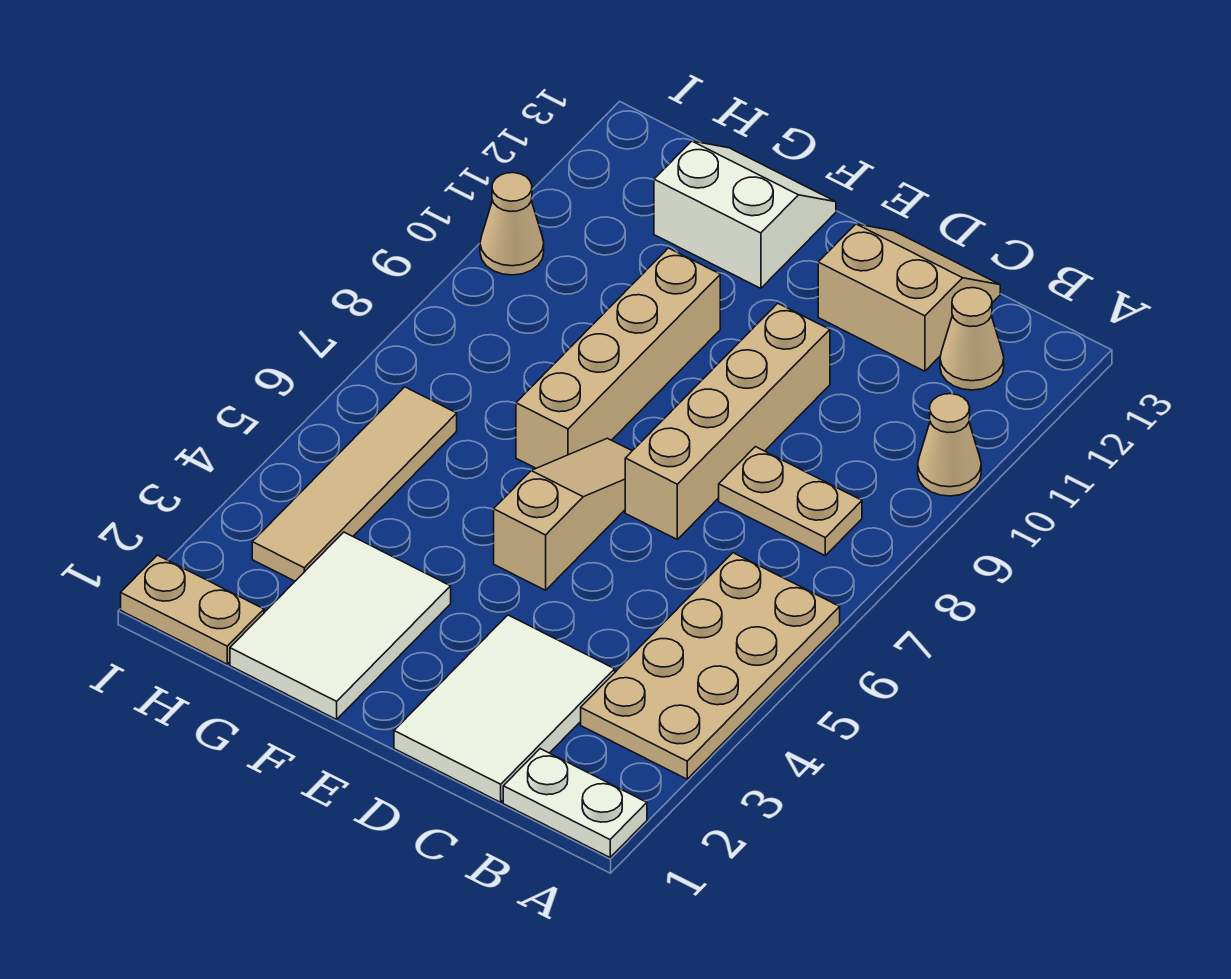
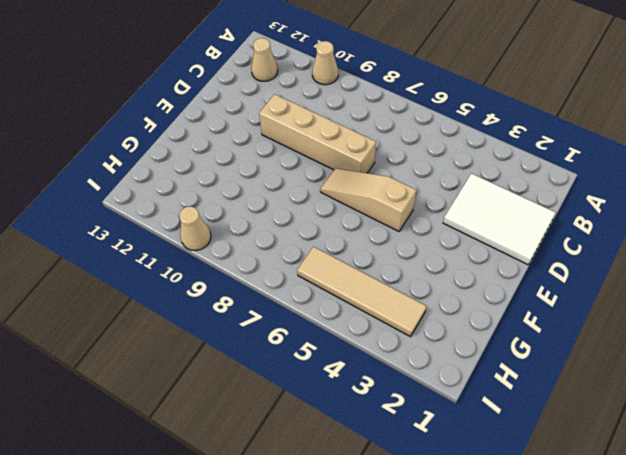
none -> white 1x2 plate [503,749,647,857]
none -> tan 2x4 plate [581,553,840,779]
none -> tan 1x2 plate [719,447,862,555]

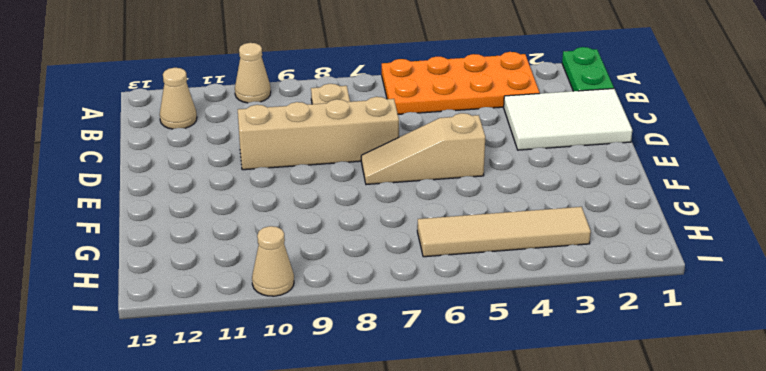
green 1x2 plate [562,47,614,91] -> white 1x2 plate [503,749,647,857]
orange 2x4 plate [382,52,540,114] -> tan 2x4 plate [581,553,840,779]
none -> tan 2x2 slope [818,224,1000,371]
none -> white 2x3 tile [230,532,451,719]
none -> tan 1x4 brick [516,248,720,468]

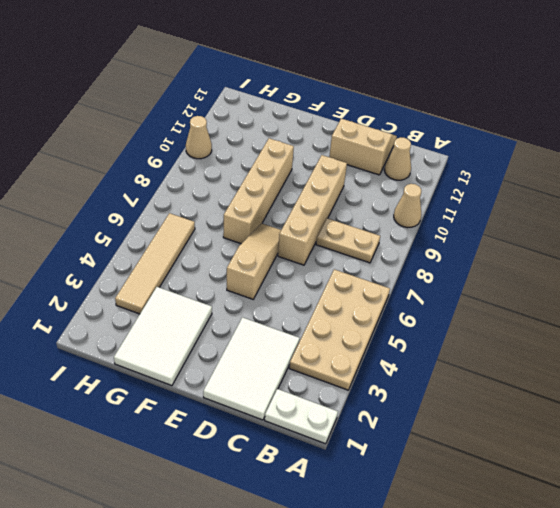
none -> white 2x2 slope [654,141,836,288]
none -> tan 1x2 plate [121,555,264,664]

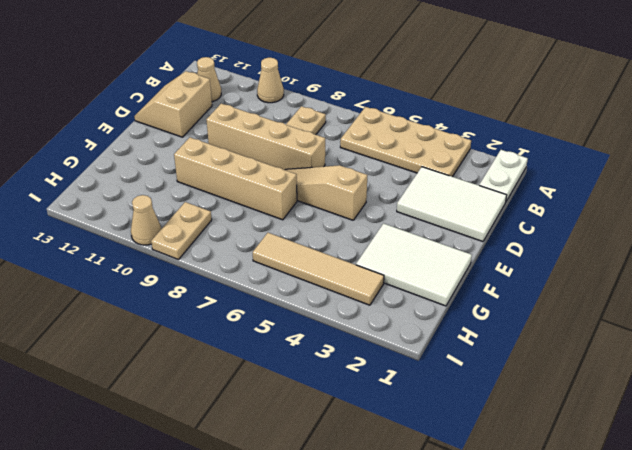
tan 1x2 plate [151,202,212,260] -> tan 1x2 plate moved to [121,555,264,664]
none -> white 2x2 slope [654,141,836,288]

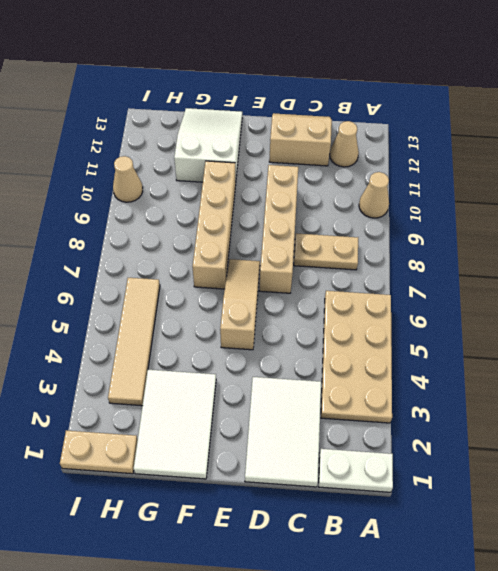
white 2x3 slope [174,108,242,182] -> white 2x2 slope [654,141,836,288]

